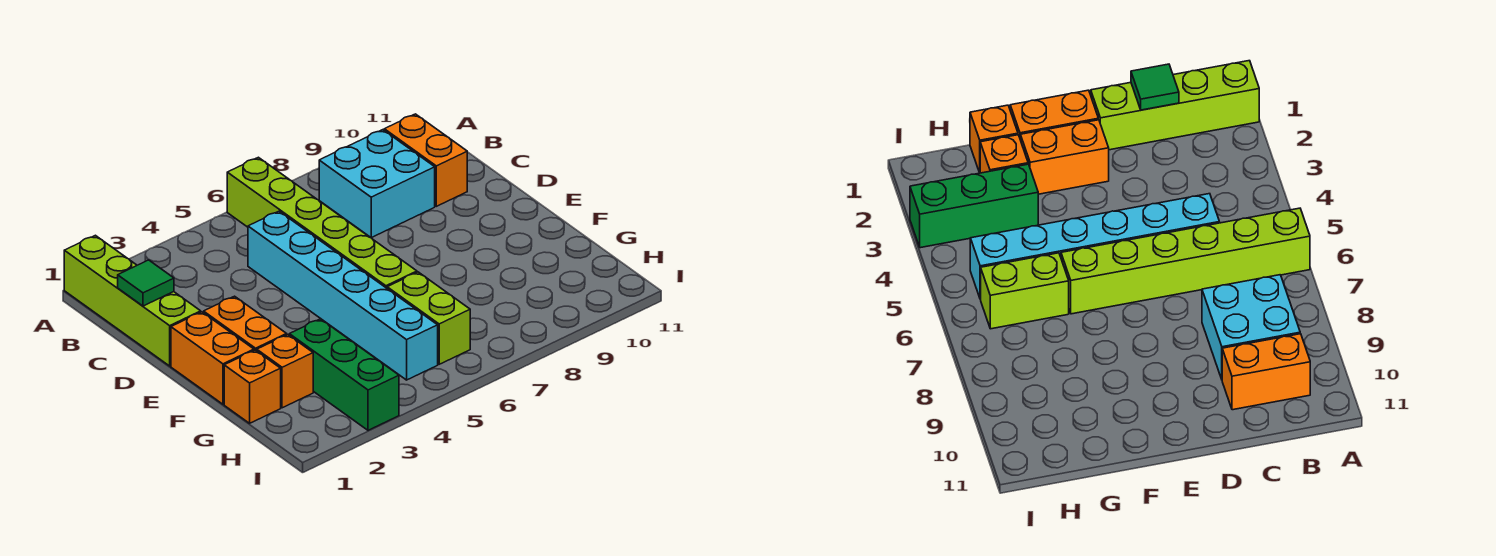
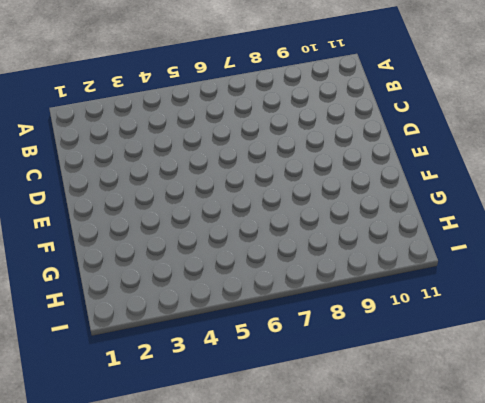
none -> lime 1x4 brick [64,235,201,366]
none -> lime 1x6 brick [227,157,417,288]
none -> cyan 2x2 brick [319,130,435,238]

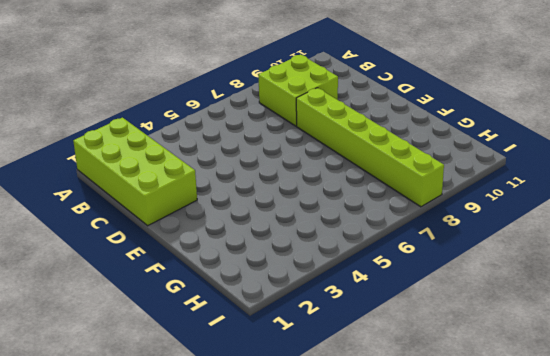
lime 2x4 brick [73,118,197,226] -> lime 1x4 brick [64,235,201,366]
lime 2x2 brick [258,54,338,126] -> cyan 2x2 brick [319,130,435,238]
lime 1x6 brick [296,88,444,207] -> lime 1x6 brick moved to [227,157,417,288]
none -> orange 1x2 brick [384,114,467,206]
none -> cyan 1x6 brick [248,211,438,380]
none -> orange 1x2 brick [171,312,254,404]

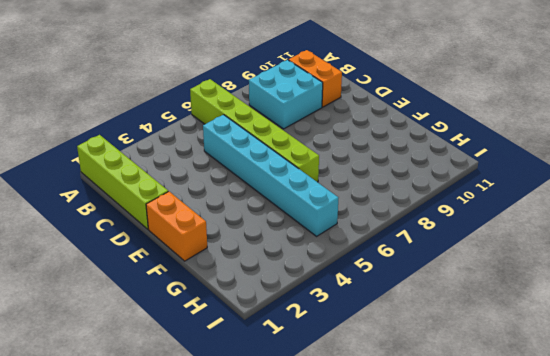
none -> orange 1x2 brick [204,296,287,351]
none -> orange 1x1 brick [224,350,281,423]
none -> orange 1x1 brick [257,335,313,408]

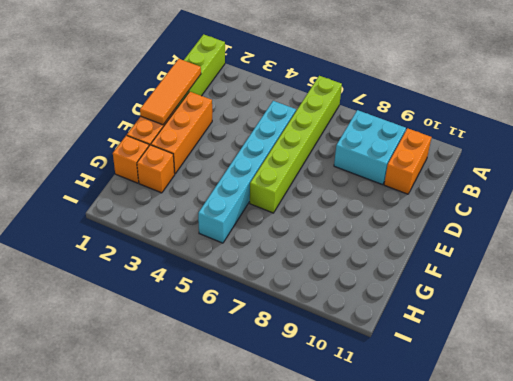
orange 1x3 tile [140,59,201,125] -> green 1x1 tile [118,260,174,306]
orange 1x3 brick [151,92,212,174] -> orange 1x2 brick [204,296,287,351]
none -> green 1x3 brick [289,319,399,430]
none -> lime 1x2 brick [387,272,470,364]

